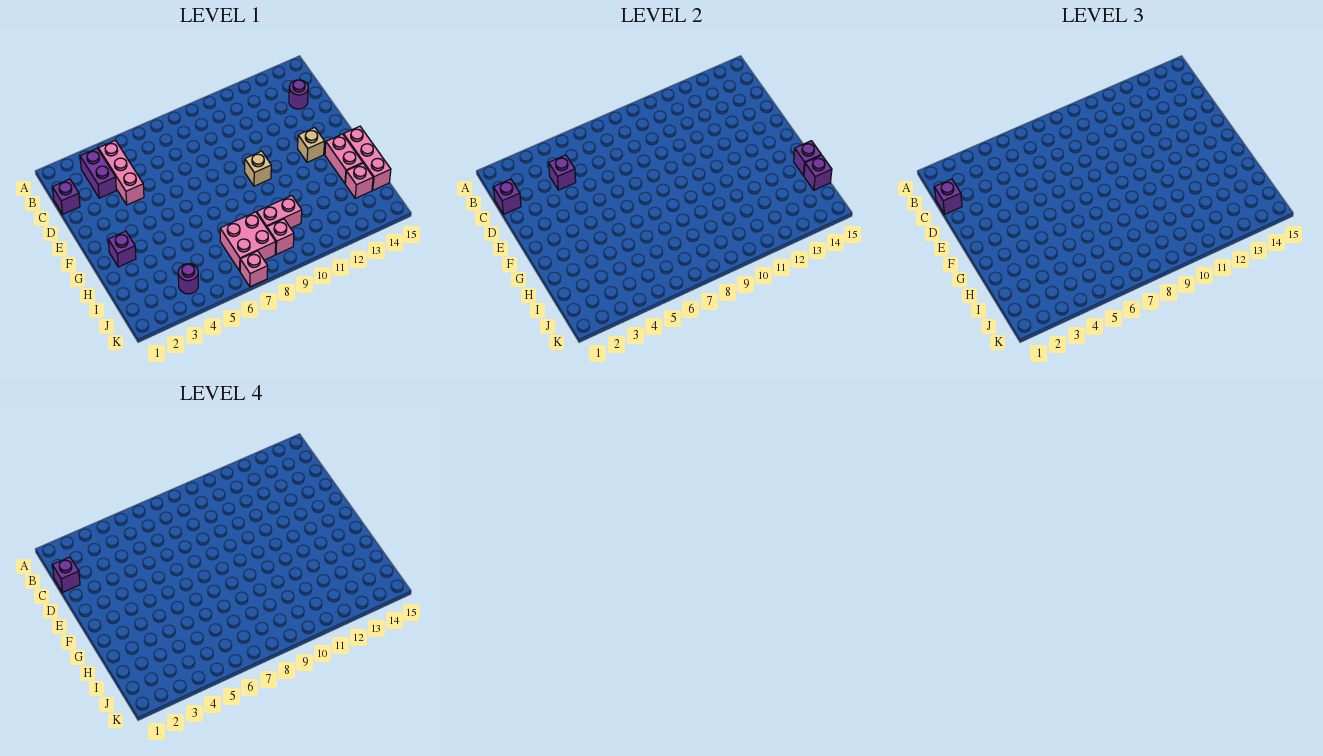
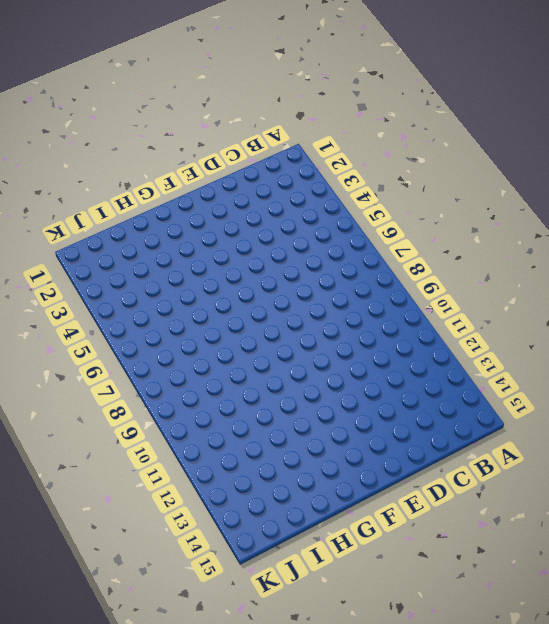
none -> purple 1x2 brick [80,148,116,198]
none -> pink 1x3 brick [98,140,144,205]
none -> purple 1x1 brick [53,179,80,214]

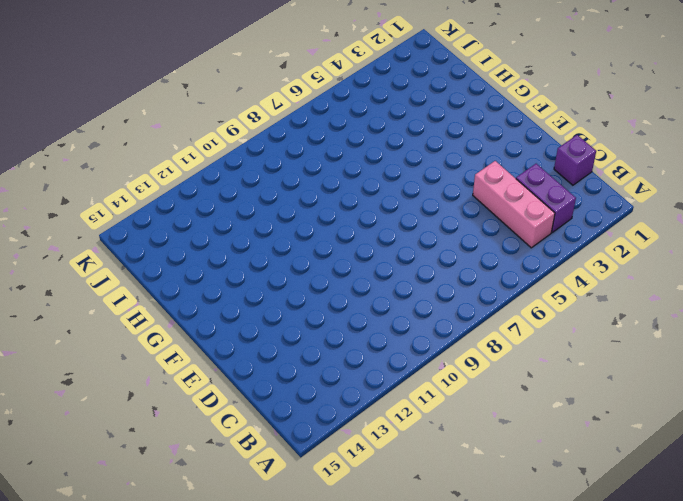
none -> purple 1x1 round brick [289,80,308,109]
none -> tan 1x1 brick [245,151,271,186]
none -> tan 1x1 brick [298,128,325,162]

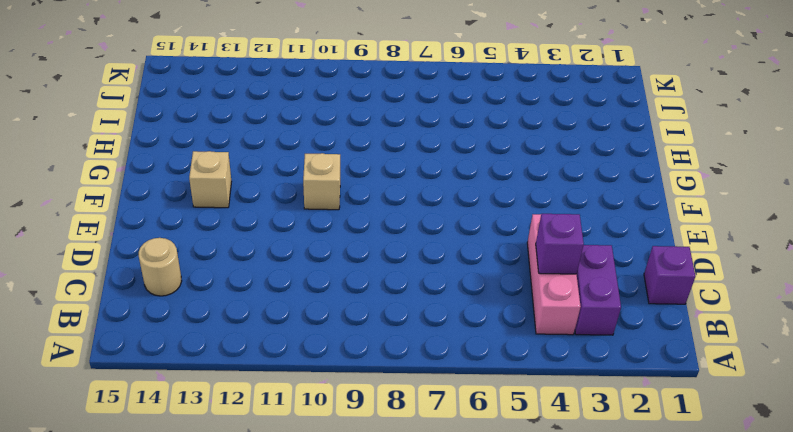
tan 1x1 round brick [139,238,182,296] -> purple 1x1 round brick [289,80,308,109]
none -> purple 1x1 brick [108,231,136,267]
none -> pink 1x2 brick [325,134,363,183]
none -> pink 1x3 brick [343,126,391,190]

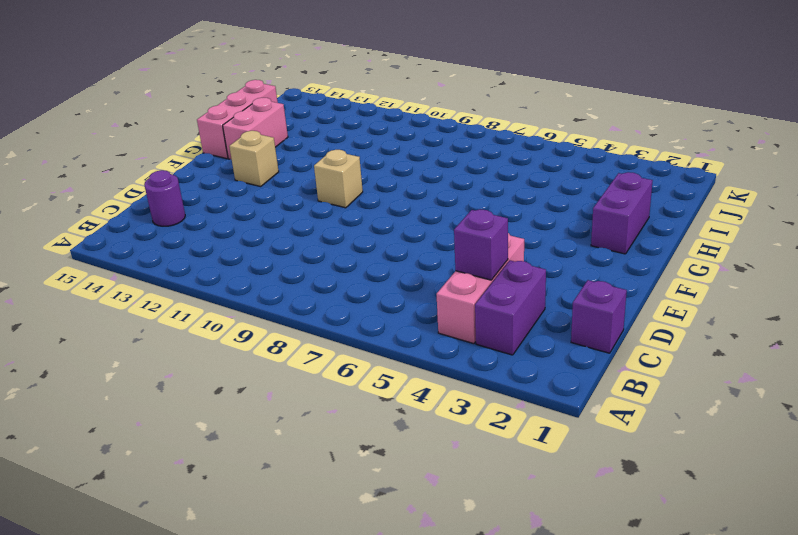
purple 1x2 brick [591,172,653,254] -> purple 1x1 brick [108,231,136,267]
none -> pink 2x2 brick [220,212,276,271]
none -> pink 1x2 brick [257,196,302,228]
none -> pink 1x1 brick [345,163,373,198]

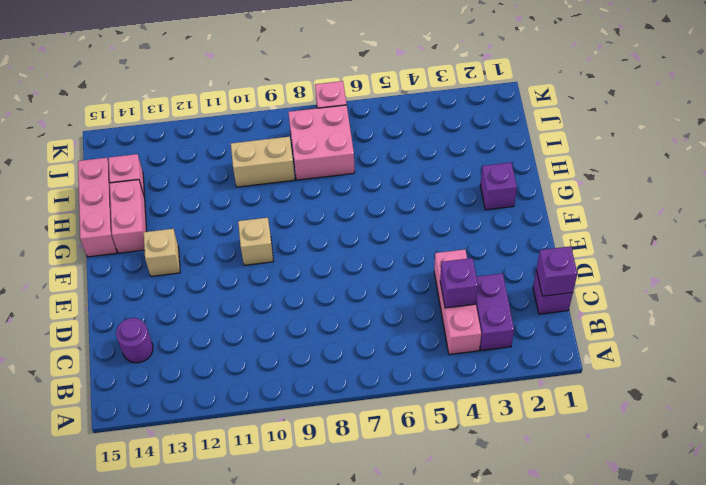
tan 1x2 brick [231,137,295,187] -> pink 1x2 brick [257,196,302,228]
none -> purple 1x1 round brick [178,264,198,294]
none -> pink 1x1 brick [267,219,294,255]
none -> purple 1x1 brick [794,141,821,176]

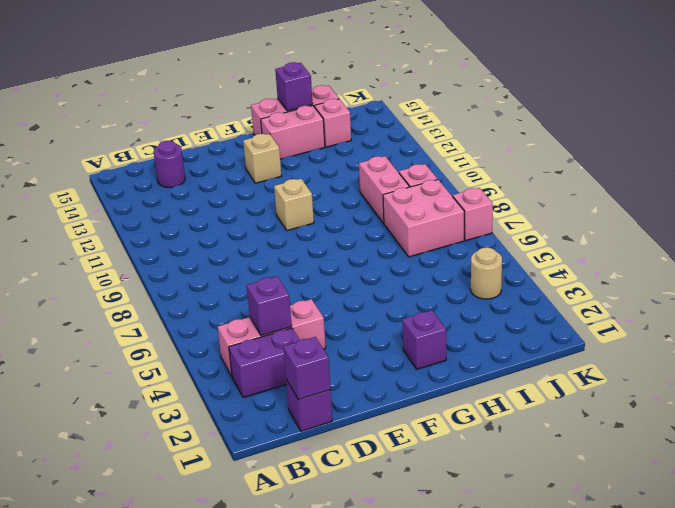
tan 1x1 round brick [471,247,502,299] -> purple 1x1 round brick [178,264,198,294]
none -> purple 1x1 brick [804,155,832,190]
none -> purple 1x1 brick [935,179,962,214]
none -> purple 1x1 brick [53,557,80,592]

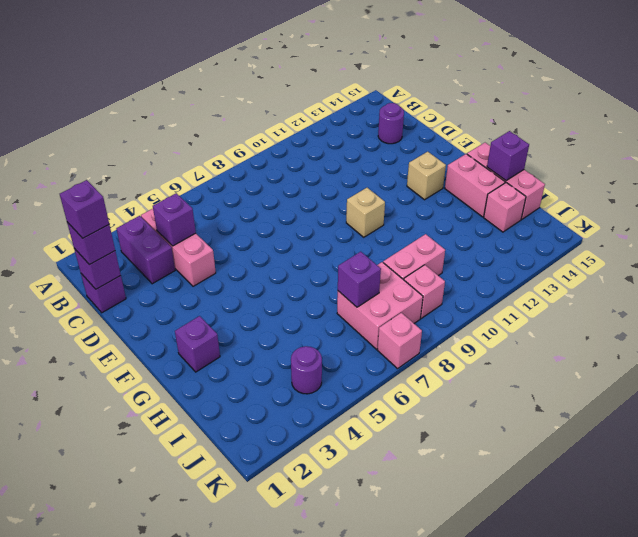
purple 1x1 brick [338,252,381,307] -> purple 1x1 brick moved to [804,155,832,190]

